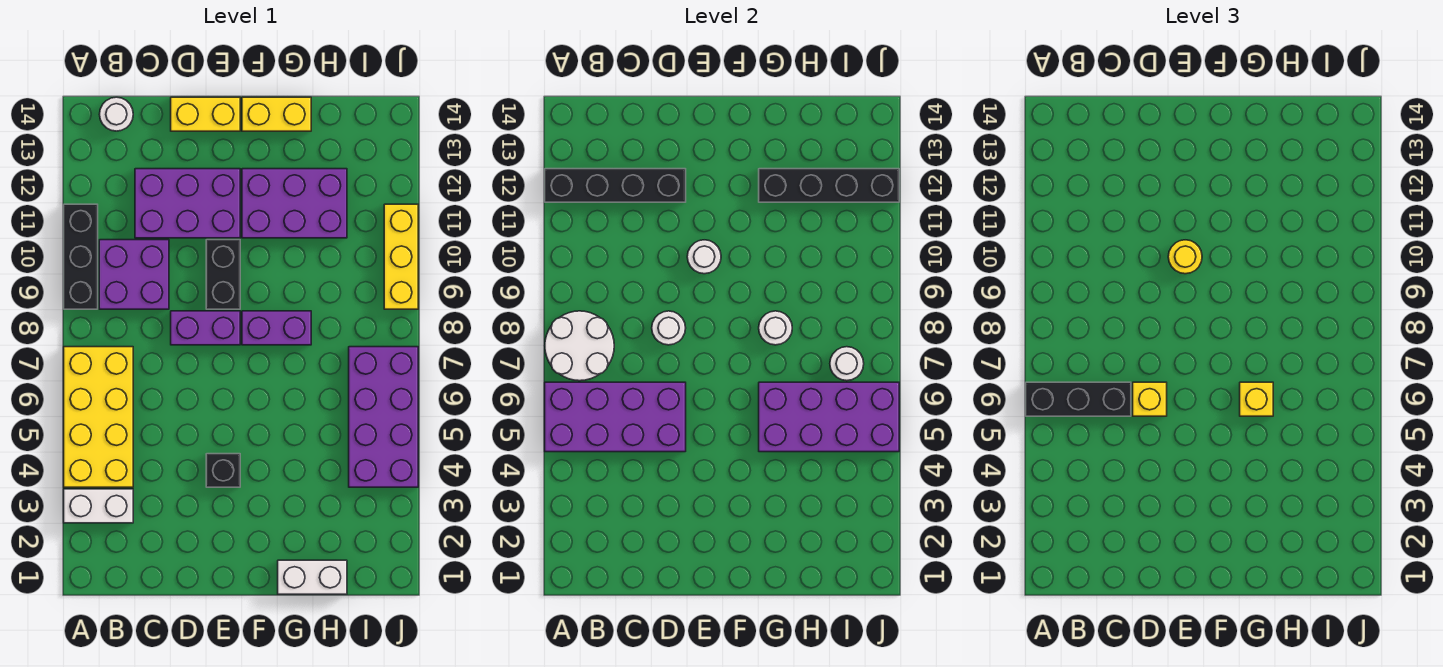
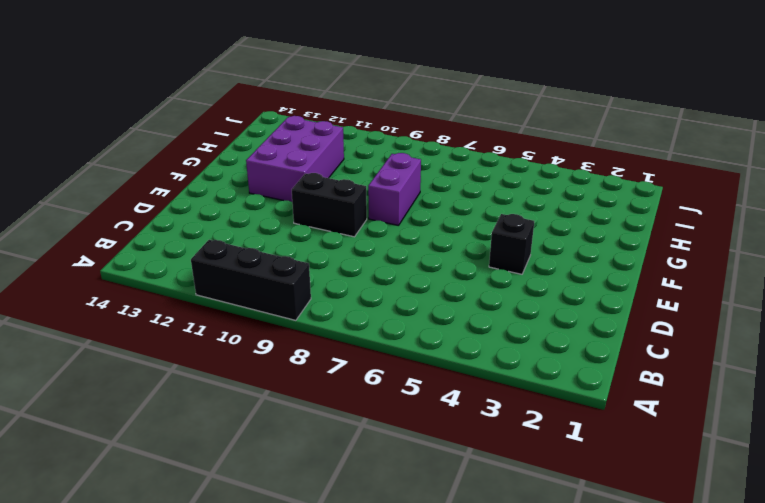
none -> white 1x2 brick [64,489,133,523]
none -> yellow 2x4 brick [64,347,133,487]
none -> purple 2x2 brick [99,240,169,309]

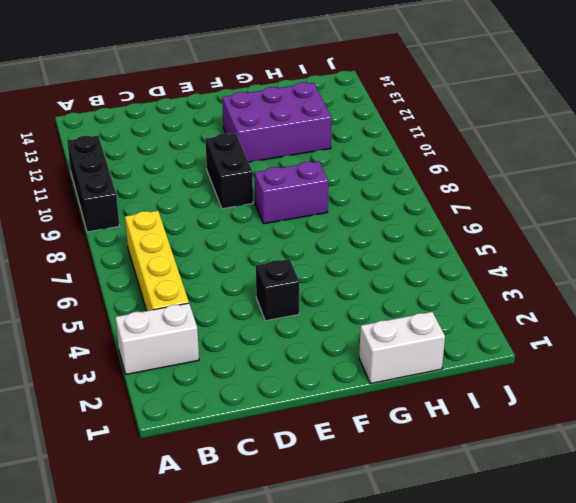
yellow 1x4 brick [125,211,189,311] -> yellow 2x4 brick [64,347,133,487]
none -> purple 2x2 brick [99,240,169,309]
none -> white 1x1 round brick [99,97,133,131]
none -> purple 2x3 brick [135,169,240,238]

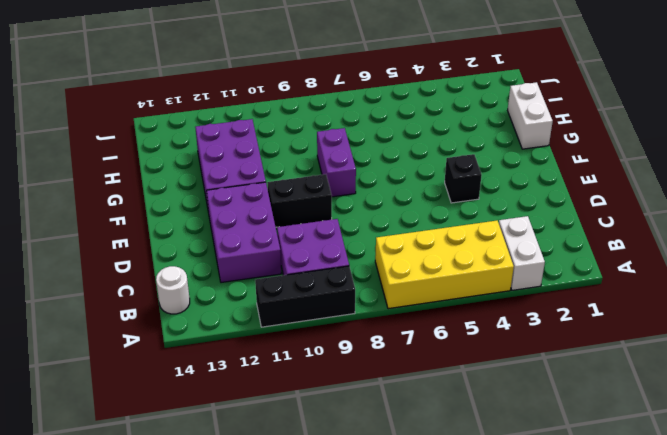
none -> purple 1x2 brick [171,311,240,345]
none -> yellow 1x2 brick [171,97,240,131]
none -> yellow 1x2 brick [242,97,311,131]

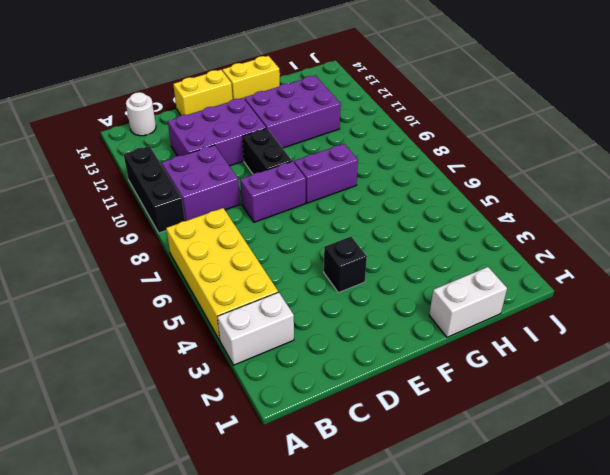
none -> purple 2x4 brick [349,347,418,487]
none -> yellow 1x3 brick [384,204,418,309]
none -> purple 2x4 brick [545,382,686,452]

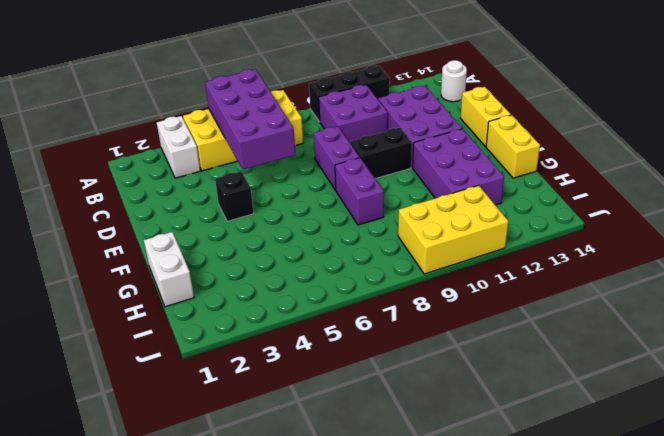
yellow 2x3 brick [398,185,508,274] -> yellow 1x3 brick [384,204,418,309]
none -> purple 2x4 brick [349,347,418,487]
none -> white 2x2 round brick [545,311,614,381]
none -> black 1x4 brick [545,169,686,202]

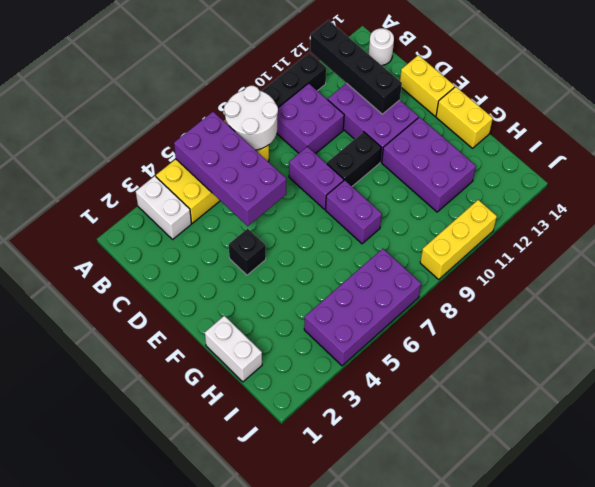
none -> white 1x1 round brick [652,311,686,345]
none -> white 1x1 round brick [687,240,721,274]
none -> purple 2x4 brick [759,382,899,452]

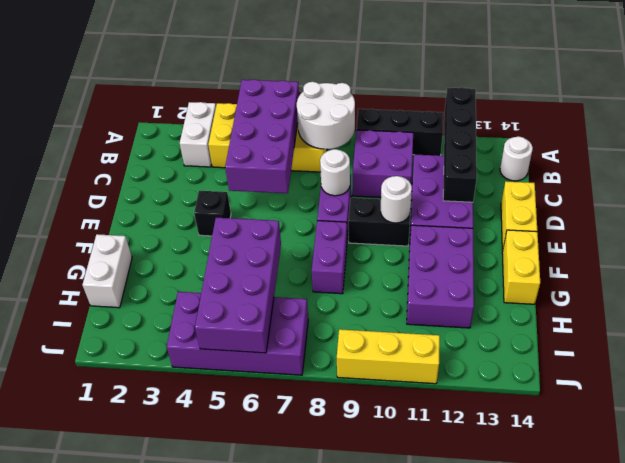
none -> white 1x1 round brick [759,311,792,345]
none -> black 1x4 brick [759,169,899,202]
none -> white 1x1 round brick [830,347,864,381]

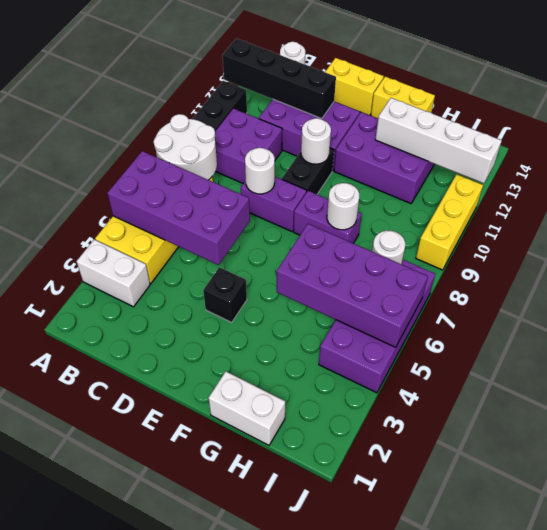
white 1x4 brick [375,98,502,183] -> black 1x4 brick [759,169,899,202]
none -> black 1x3 brick [1026,382,1131,416]
none -> yellow 1x1 brick [1133,382,1167,416]
none -> yellow 1x1 round brick [1168,240,1202,274]

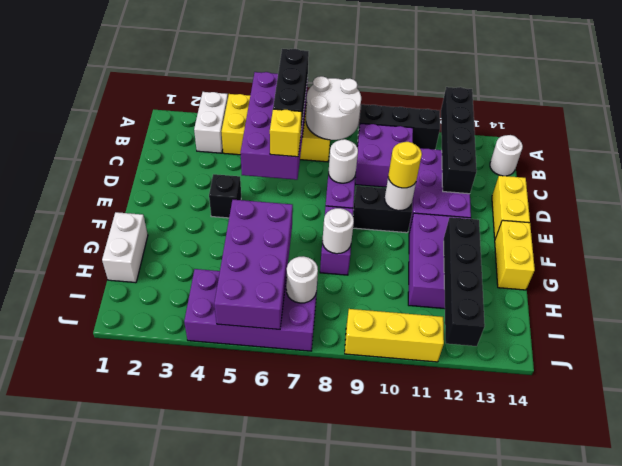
none -> yellow 1x1 brick [1240,382,1273,416]

